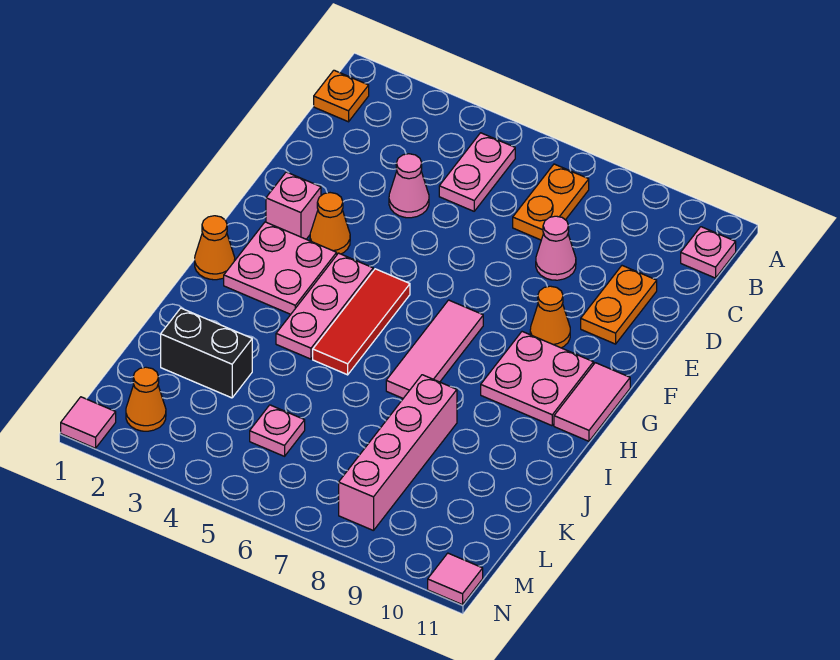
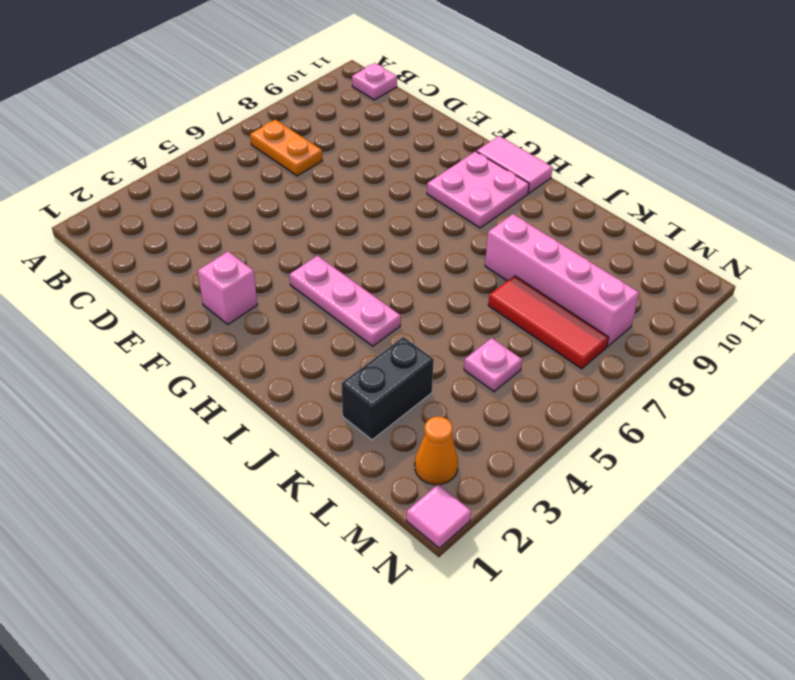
red 1x3 tile [488,276,609,369] -> red 1x3 tile moved to [313,269,410,375]
none -> orange 1x1 plate [314,70,369,122]
none -> pink 1x2 plate [439,133,515,211]
none -> pink 1x1 cone [389,154,429,218]

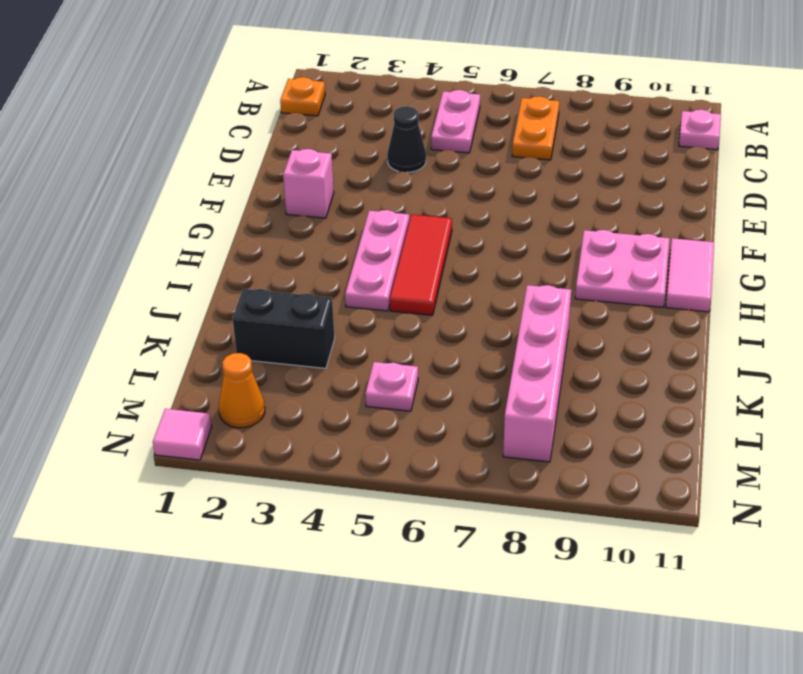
black 1x1 cone [387,106,426,172] -> pink 1x1 cone [389,154,429,218]
none -> pink 1x1 cone [536,216,576,280]
none -> orange 1x2 plate [581,266,657,344]
none -> orange 1x1 cone [310,193,350,254]

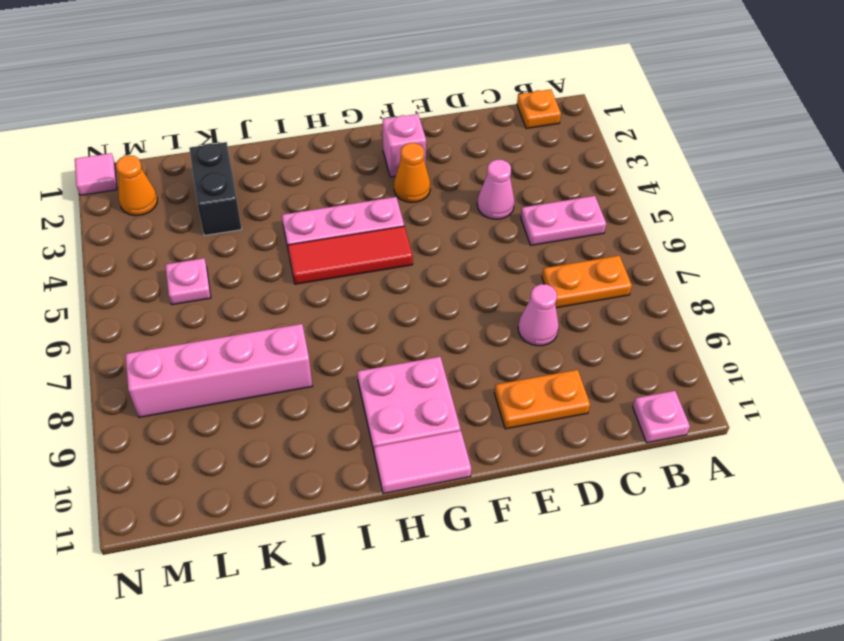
none -> orange 1x1 cone [530,286,570,348]
none -> pink 2x2 plate [224,222,337,314]
none -> pink 1x3 tile [386,300,483,398]

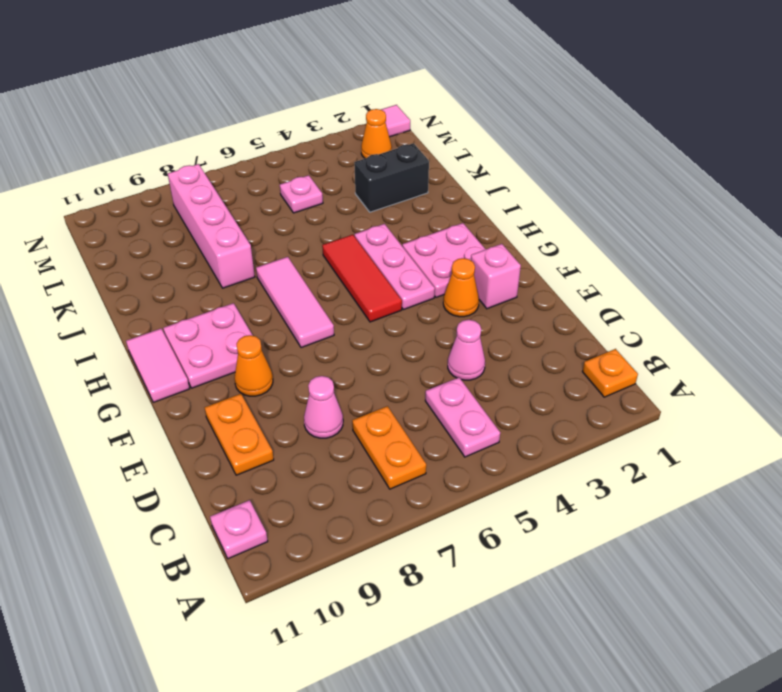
none -> orange 1x1 cone [195,216,235,280]
none -> pink 1x1 tile [428,553,483,605]

